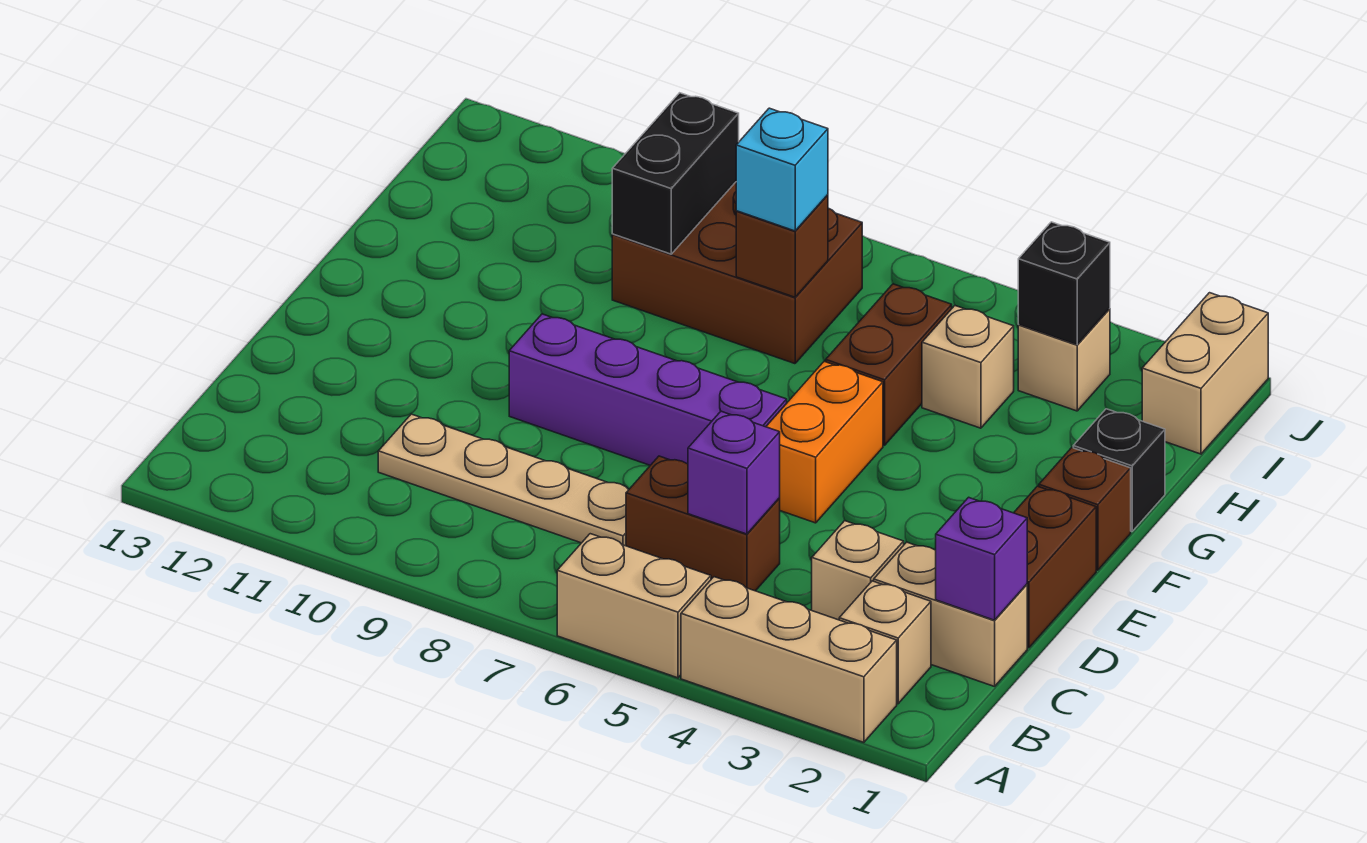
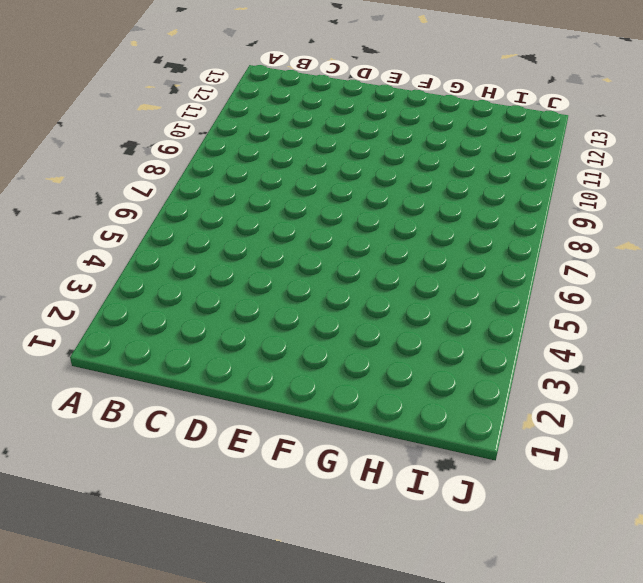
none -> tan 1x3 brick [681,577,897,742]
none -> tan 1x2 brick [557,534,711,678]
none -> tan 1x1 brick [839,581,931,704]

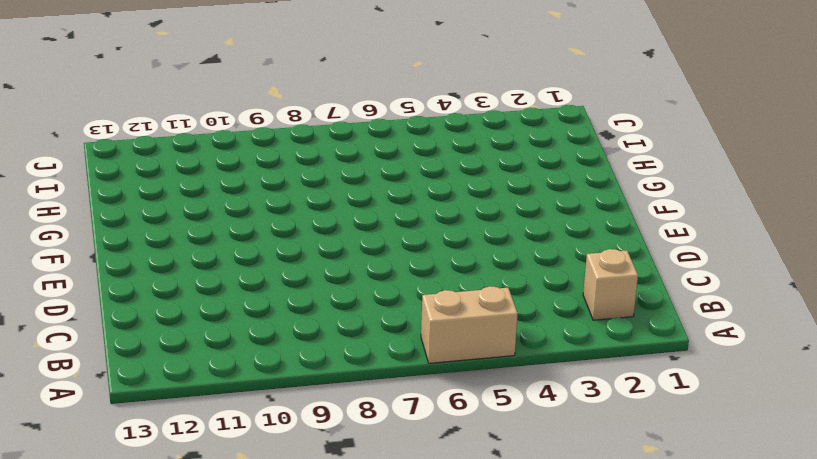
none -> tan 1x3 brick [681,577,897,742]
none -> tan 1x2 brick [874,542,1027,687]
none -> tan 1x1 brick [812,521,904,620]

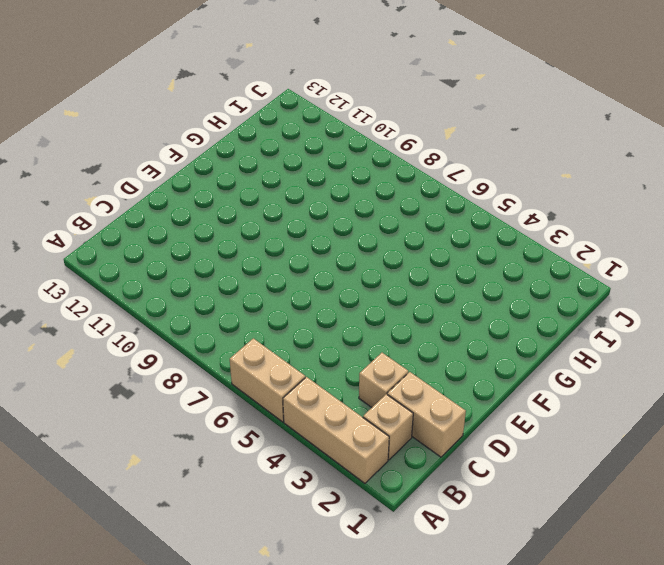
none -> brown 1x2 brick [626,456,780,591]
none -> tan 1x4 plate [378,414,629,546]
none -> brown 1x2 brick [1014,486,1096,648]

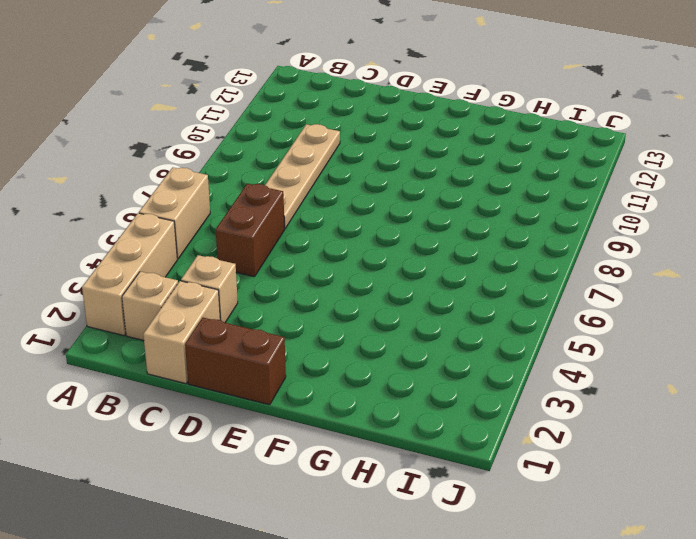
none -> orange 1x2 brick [766,361,883,523]
none -> purple 1x4 brick [509,314,787,465]
none -> brown 1x1 brick [1039,448,1131,570]

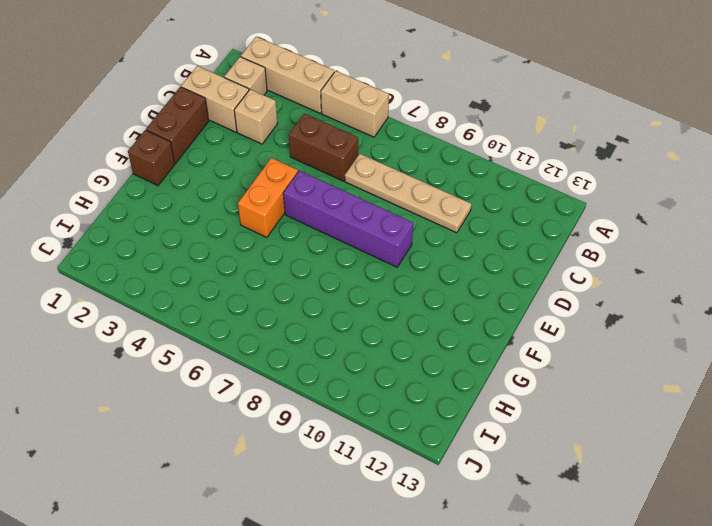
none -> black 1x1 brick [1073,409,1165,531]
none -> brown 1x2 brick [826,284,952,445]
none -> tan 1x1 brick [922,306,1014,428]

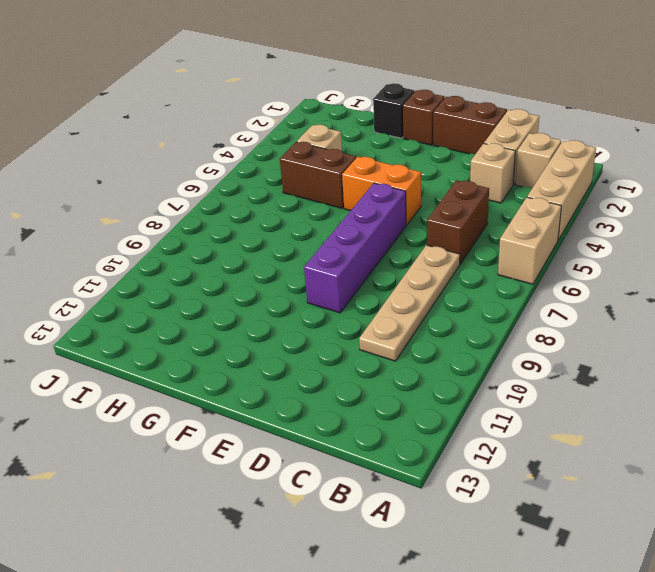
none -> brown 2x3 brick [612,182,862,364]
none -> tan 1x2 brick [1142,293,1268,454]
none -> tan 1x1 brick [1018,309,1110,411]

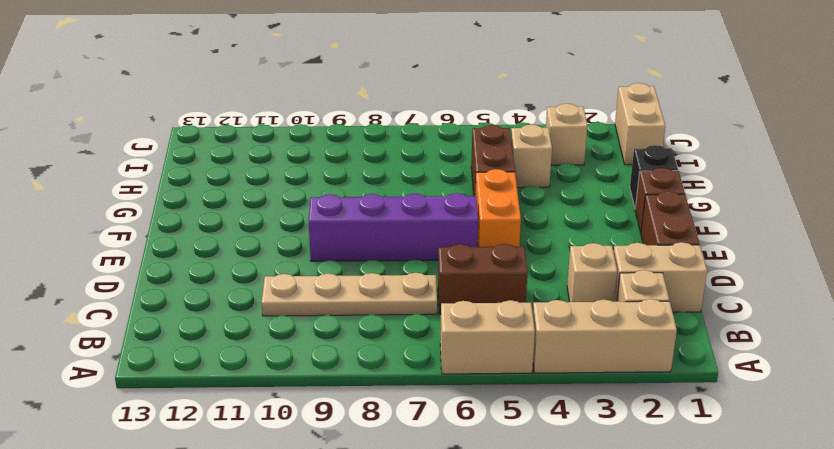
none -> brown 2x3 brick [612,182,862,364]
none -> purple 1x1 brick [936,497,1027,620]
none -> purple 1x1 brick [688,411,780,534]

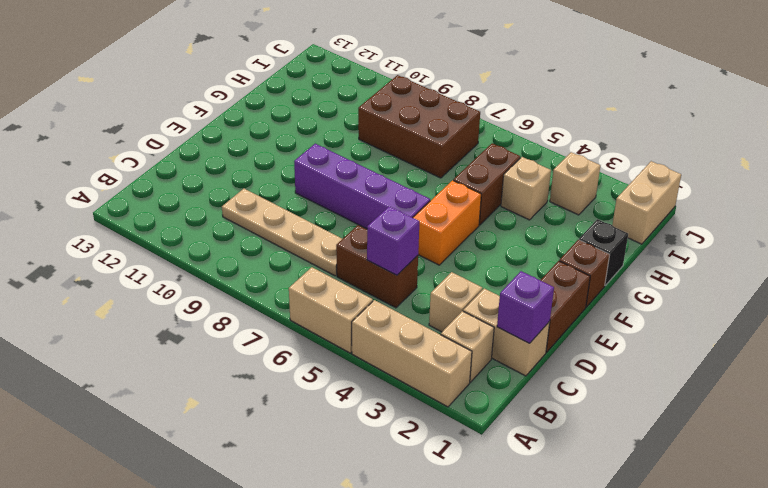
none -> brown 1x1 brick [736,195,828,297]
none -> black 1x2 brick [612,93,739,254]
none -> black 1x1 brick [1018,222,1110,345]

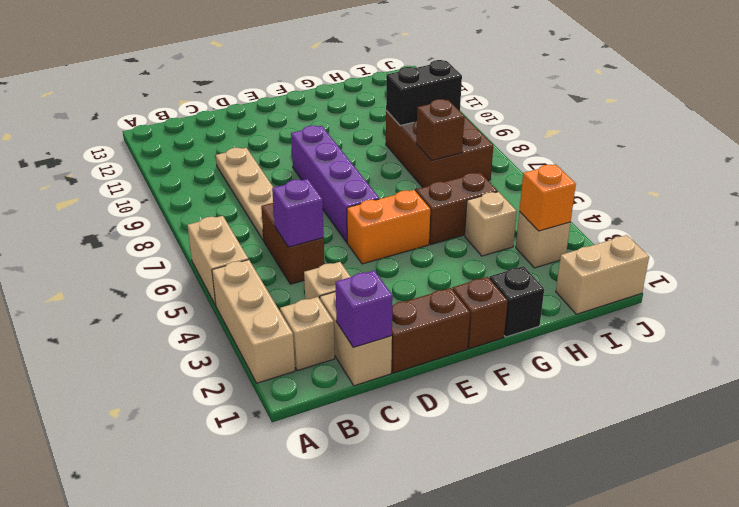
orange 1x1 brick [519,164,576,231] -> black 1x1 brick [1018,222,1110,345]
none -> cyan 1x1 brick [736,108,828,231]

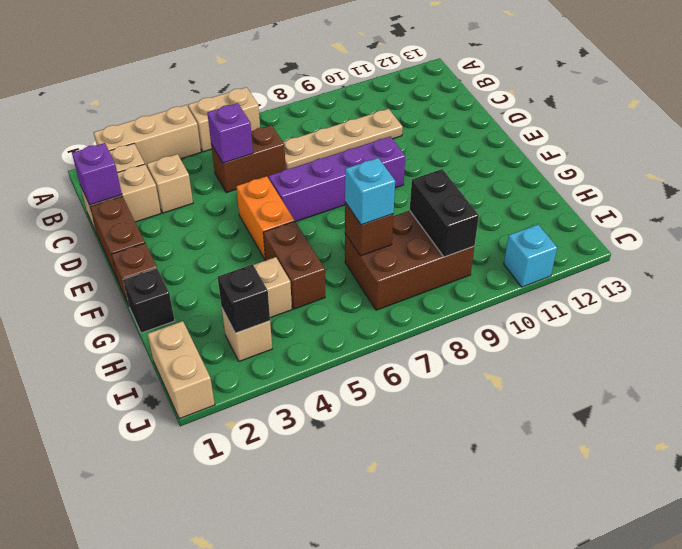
cyan 1x1 brick [504,225,557,287] -> none

